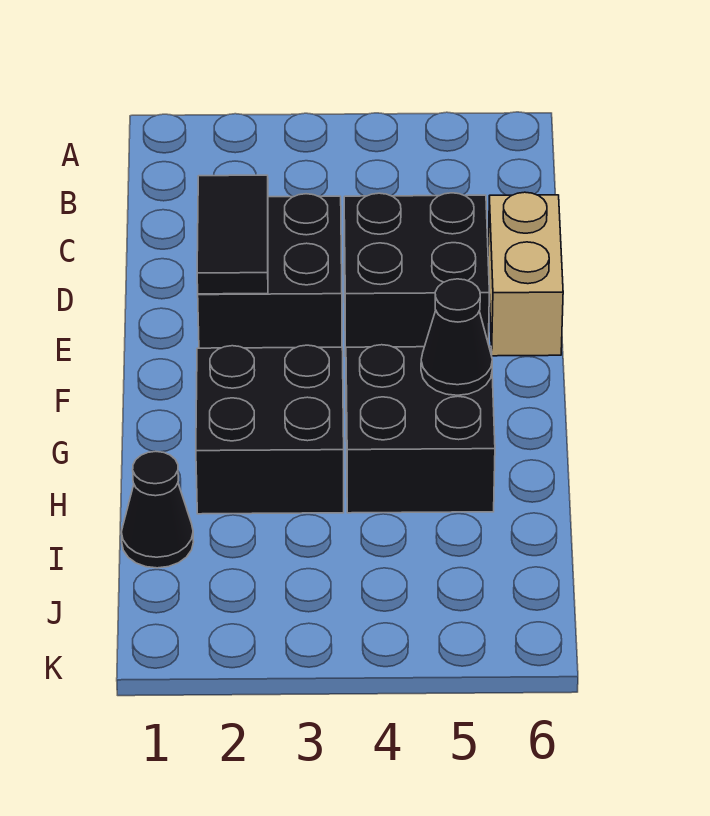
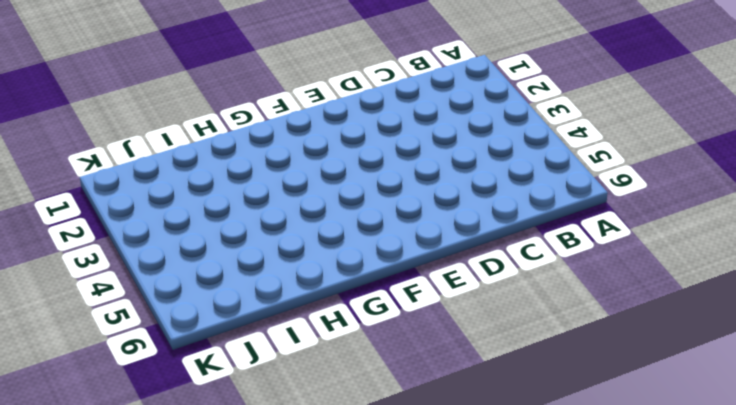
none -> black 2x2 brick [198,194,342,348]
none -> black 2x2 brick [344,193,489,356]

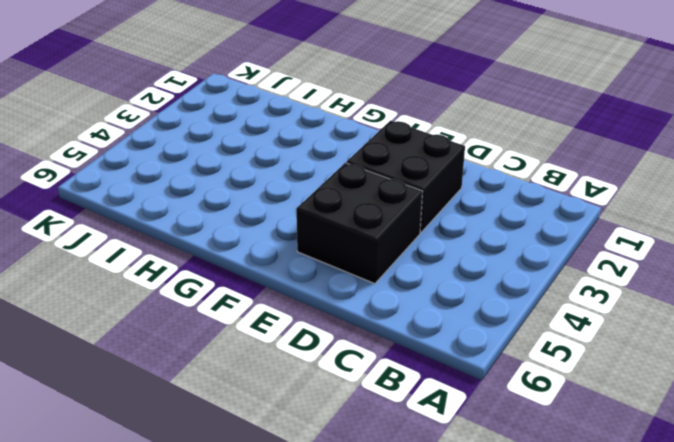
none -> tan 1x2 brick [488,192,563,356]
none -> black 2x2 brick [196,345,344,514]

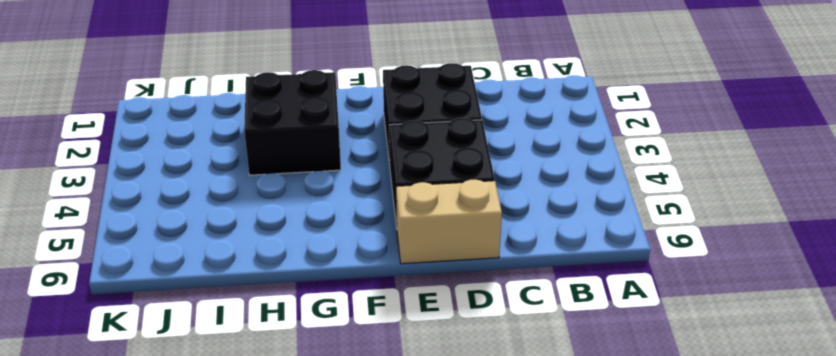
none -> black 2x2 brick [346,345,495,513]
none -> black 1x1 cone [121,451,193,568]

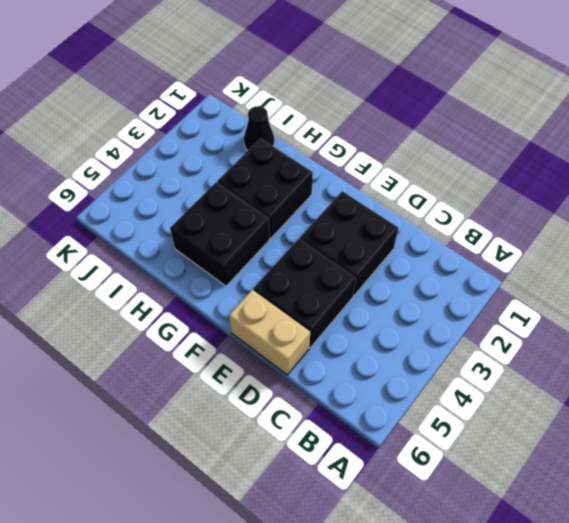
none -> black 1x2 tile [197,175,268,294]
none -> black 1x1 cone [421,279,492,395]

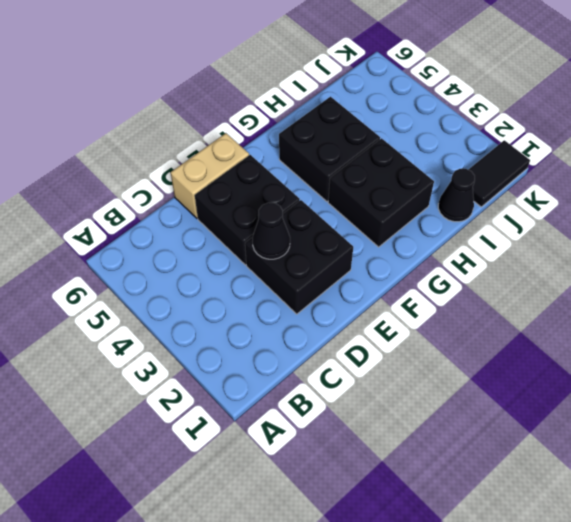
black 1x1 cone [253,203,290,259] -> black 1x1 cone moved to [421,279,492,395]
black 1x2 tile [468,140,530,207] -> black 1x2 tile moved to [197,175,268,294]

